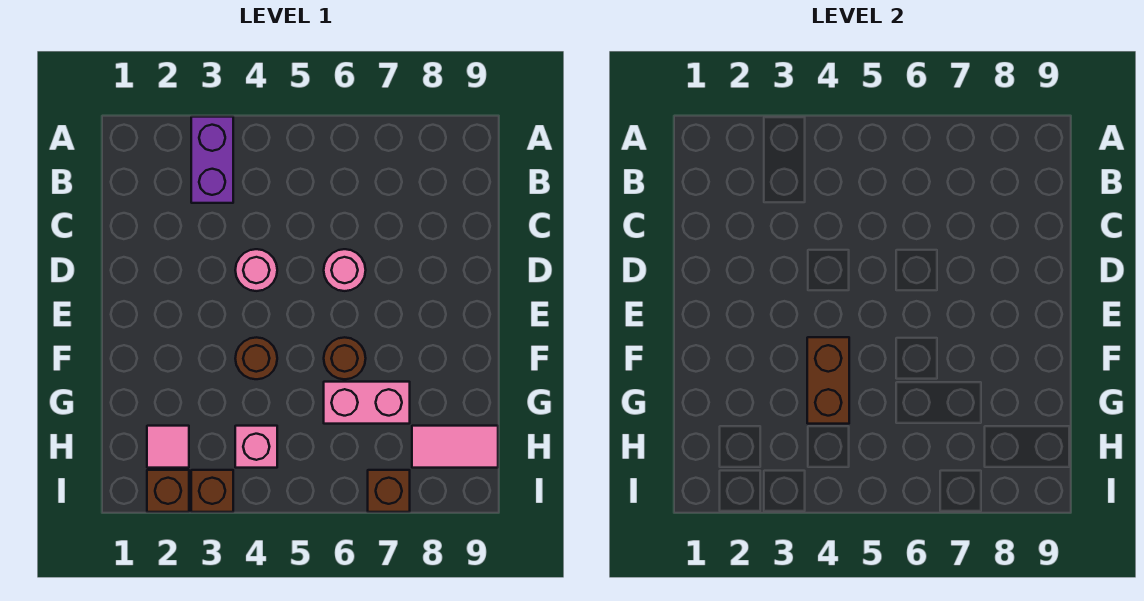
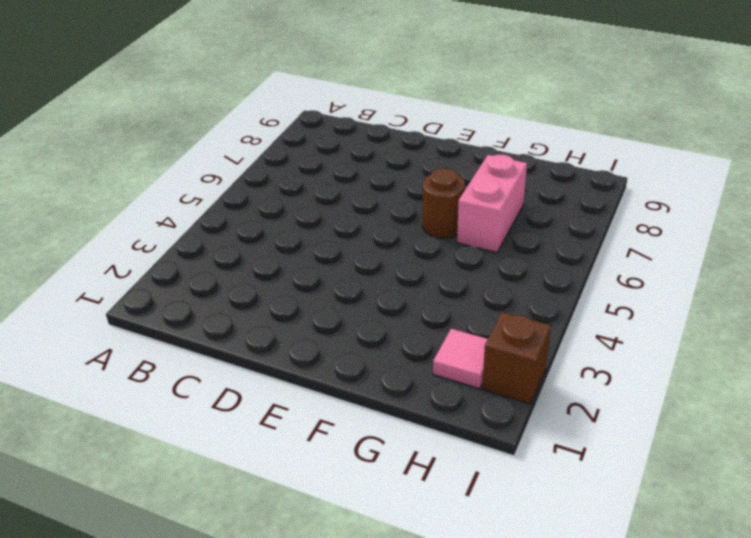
none -> purple 1x2 brick [191,117,233,203]
none -> pink 1x1 round brick [235,249,277,291]
none -> pink 1x1 round brick [324,249,366,291]

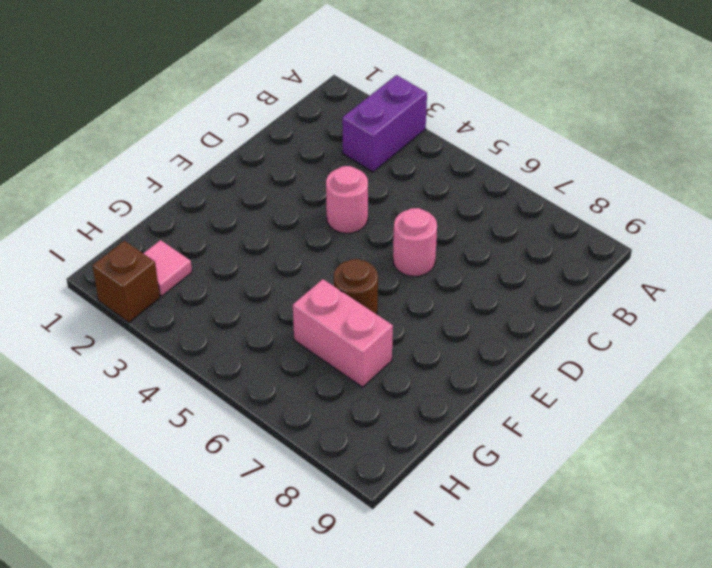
none -> brown 1x1 round brick [235,337,277,379]
none -> pink 1x1 brick [235,426,277,468]
none -> pink 1x2 tile [412,426,498,468]

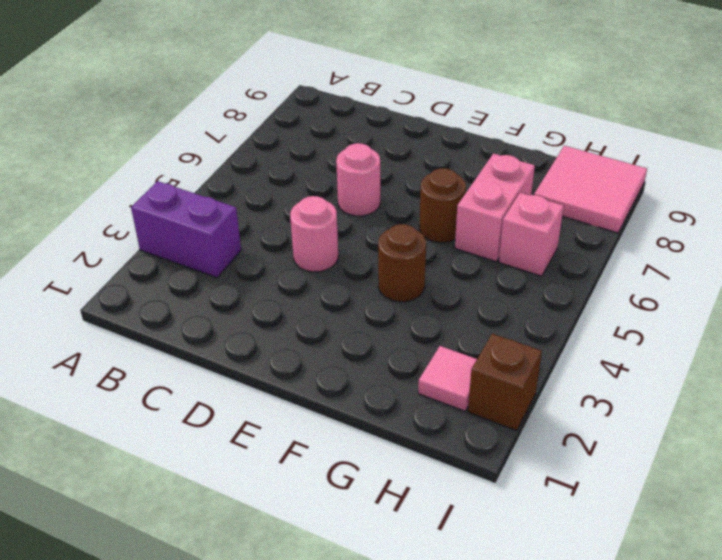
pink 1x1 brick [499,193,564,276] -> pink 1x1 brick moved to [235,426,277,468]
pink 2x2 tile [534,146,647,233] -> pink 1x2 tile [412,426,498,468]
none -> brown 1x1 brick [191,470,233,512]
none -> brown 1x1 brick [368,470,410,512]
none -> brown 1x2 brick [807,337,849,424]

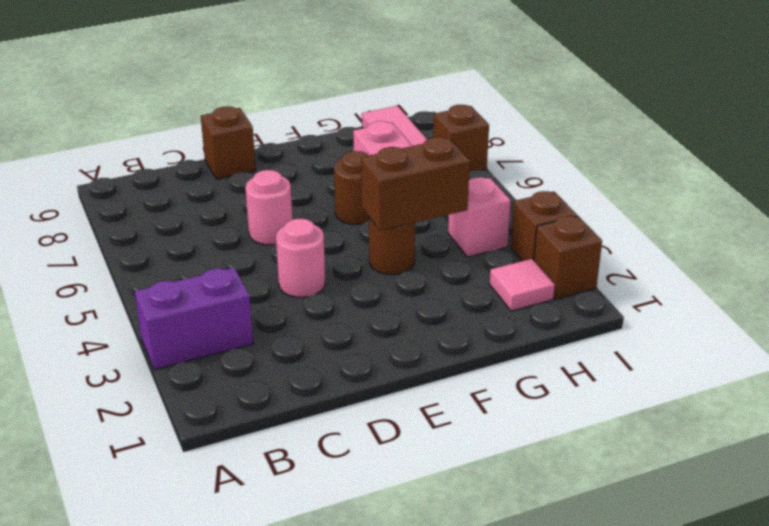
brown 1x1 brick [201,106,256,179] -> none

